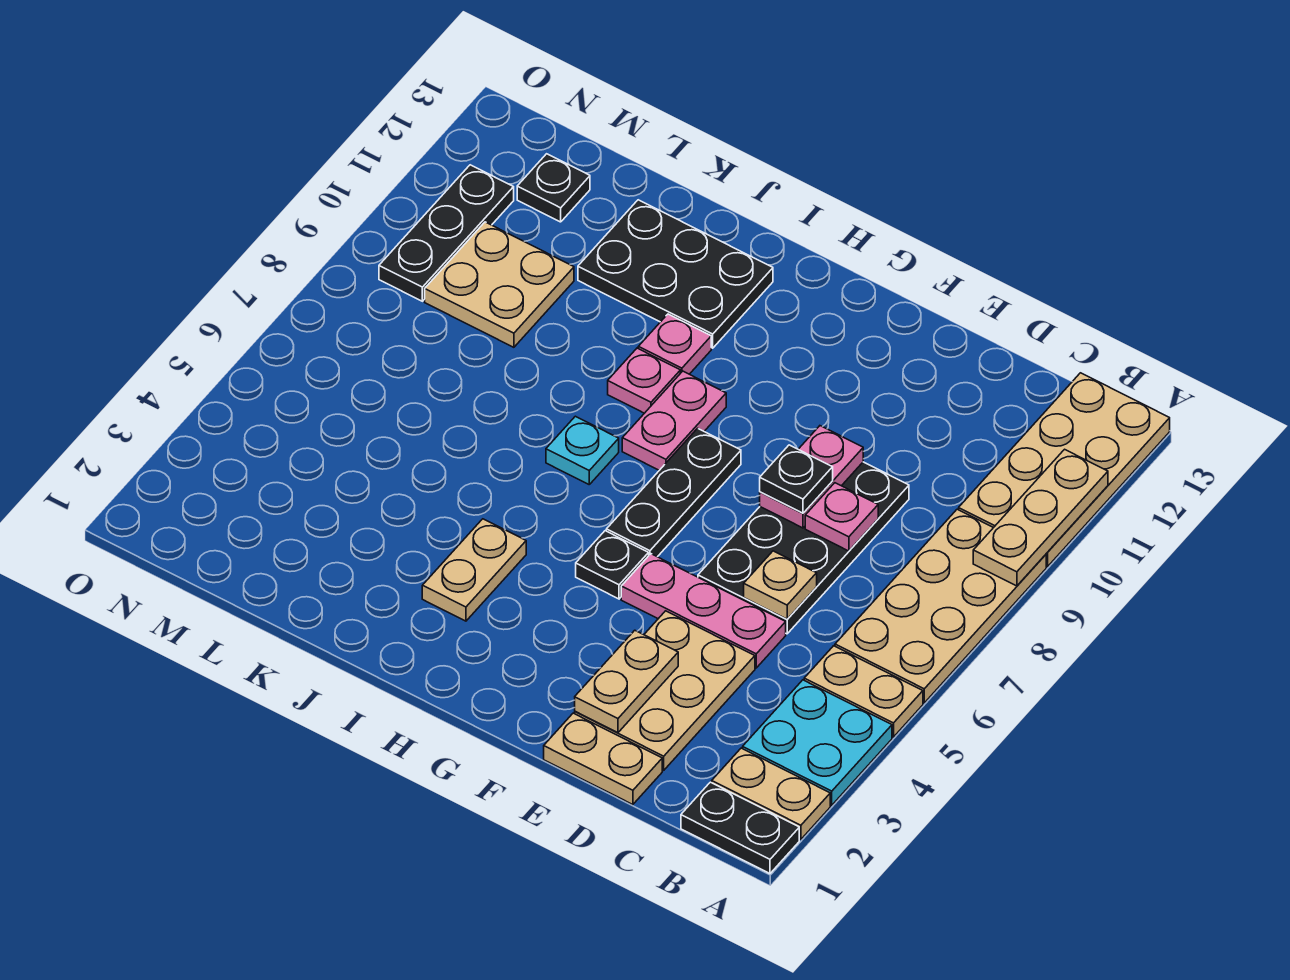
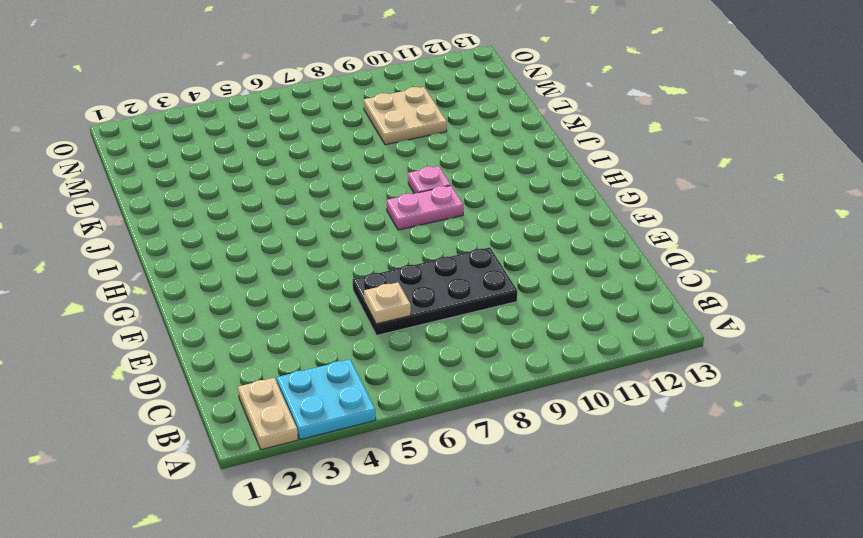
none -> black 1x2 plate [681,782,799,874]
none -> tan 1x2 plate [804,646,923,737]
none -> tan 2x4 plate [835,509,1046,703]

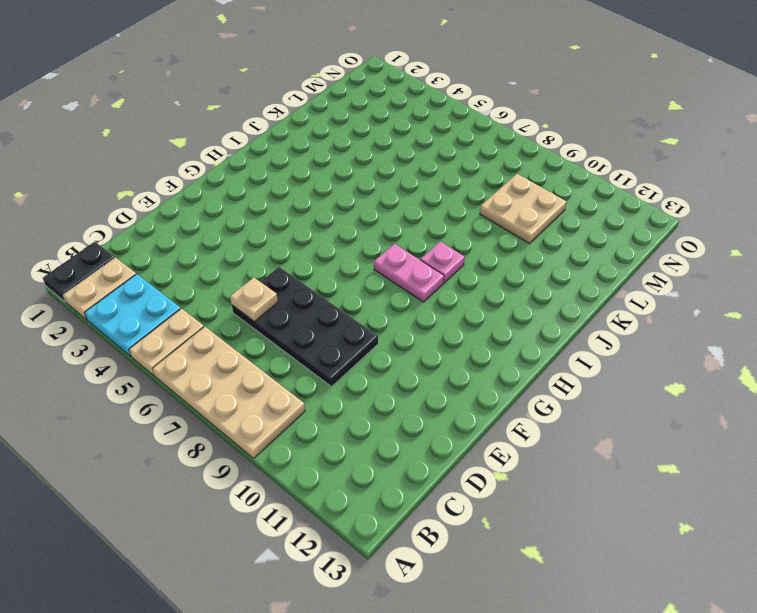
none -> tan 2x4 plate [959,373,1170,566]
none -> tan 1x2 plate [544,713,662,805]
none -> tan 2x3 plate [575,611,755,770]

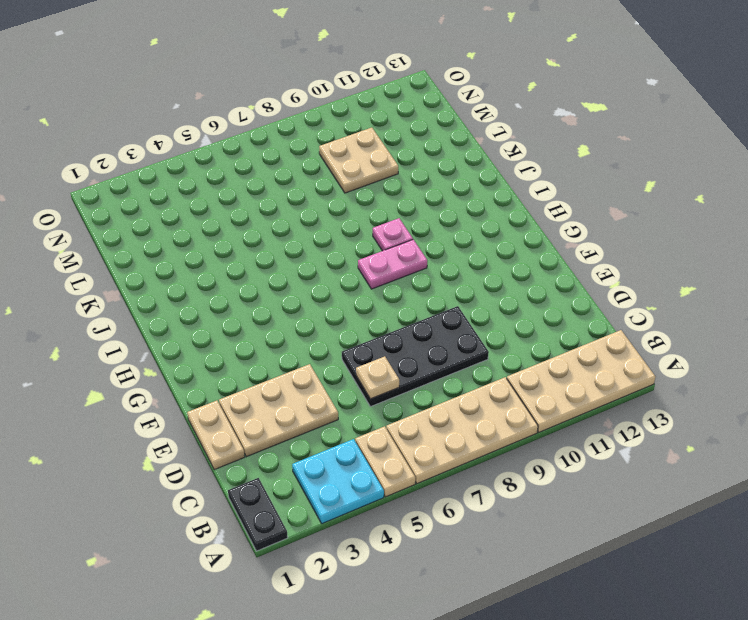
none -> tan 1x2 plate [712,748,830,839]
none -> pink 1x3 plate [621,554,786,668]
none -> black 1x1 plate [576,531,649,599]

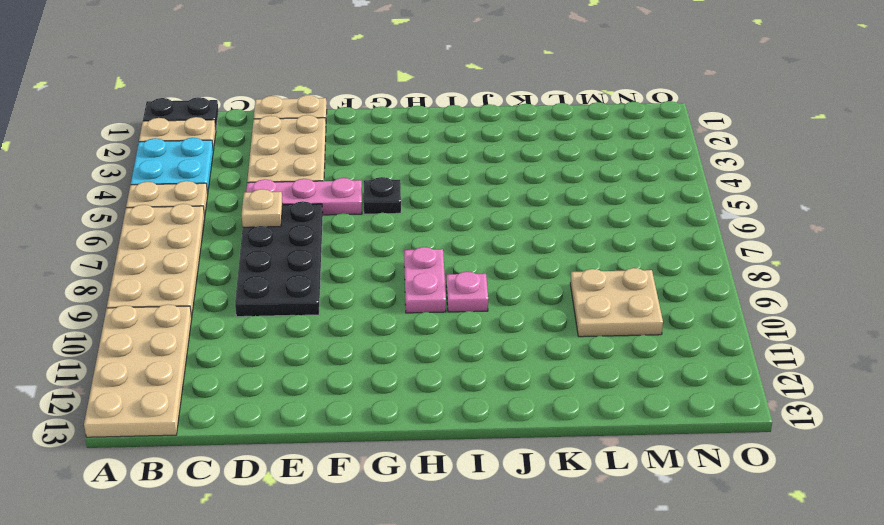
none -> black 1x3 plate [606,428,741,557]
none -> tan 1x2 plate [422,519,526,621]
none -> cyan 1x1 plate [546,416,619,484]

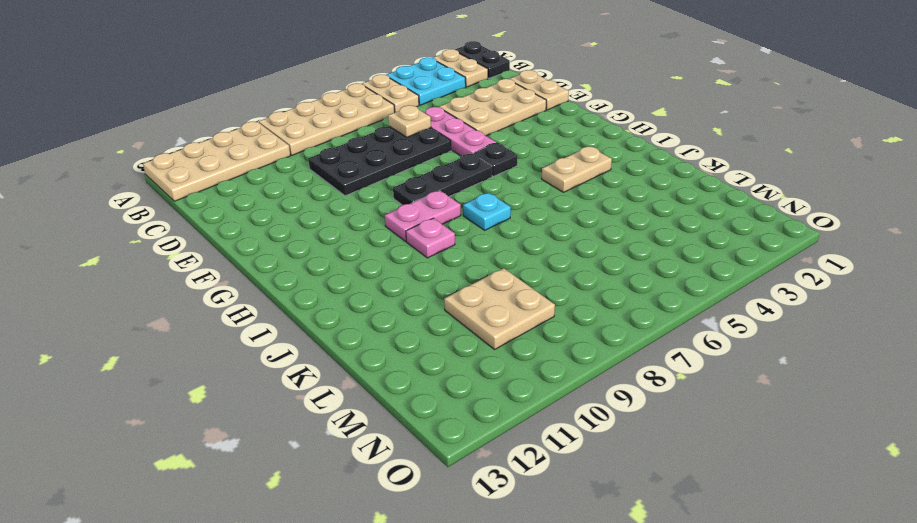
none -> pink 1x1 plate [638,314,711,374]
none -> black 2x3 plate [578,200,773,348]
none -> black 1x1 plate [517,154,590,222]

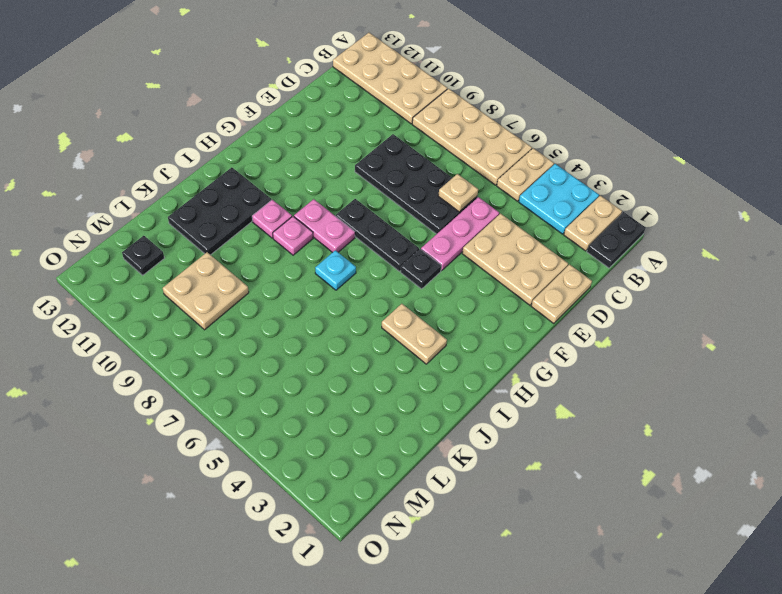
none -> black 1x3 plate [379,165,514,301]
none -> tan 1x3 plate [973,449,1108,586]
none -> pink 1x1 plate [805,483,878,551]

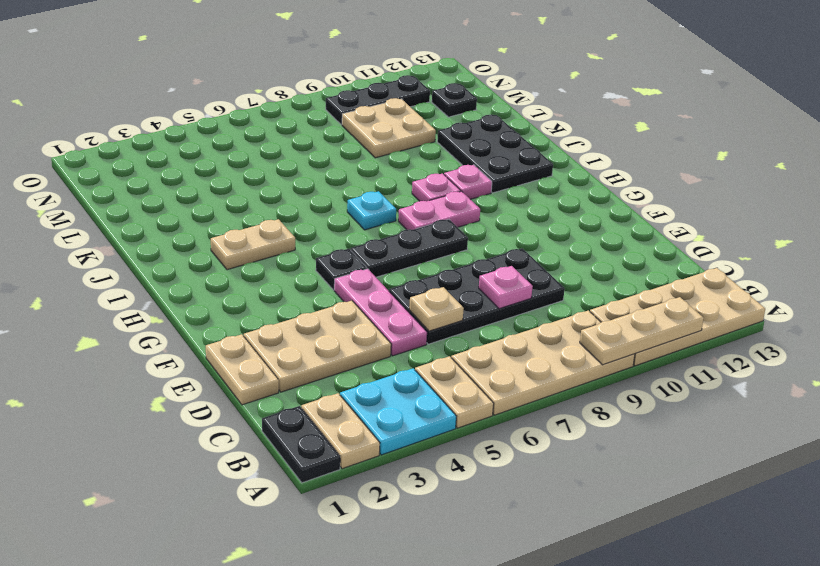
none -> tan 1x2 plate [575,630,678,733]
none -> pink 1x2 plate [760,426,863,528]
none -> black 1x1 plate [760,445,833,513]

